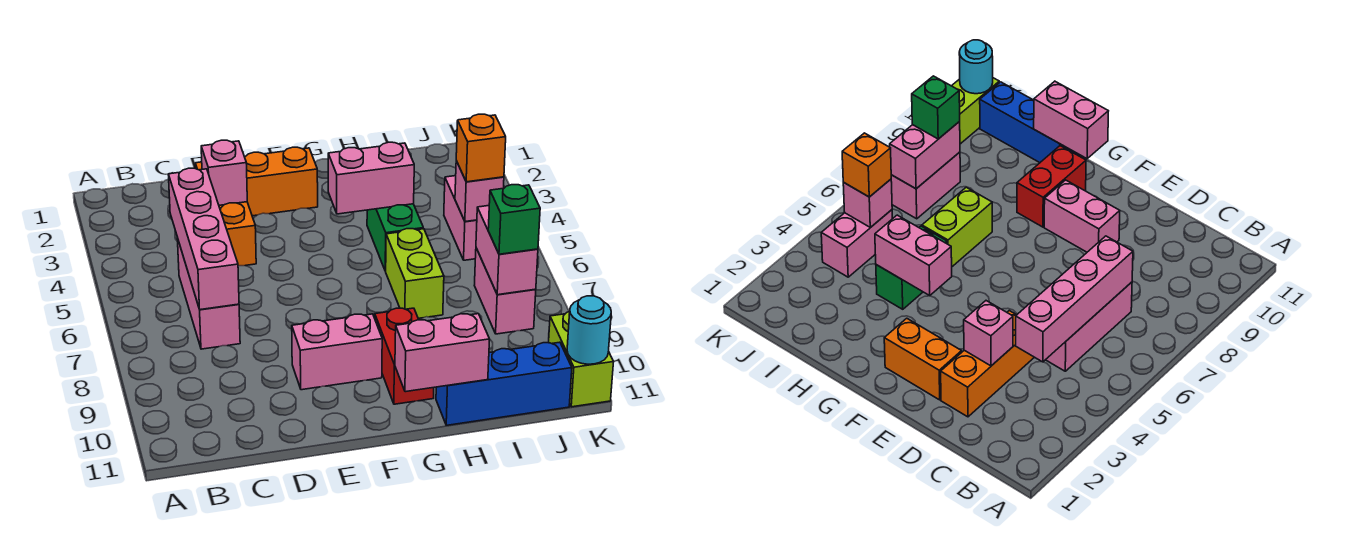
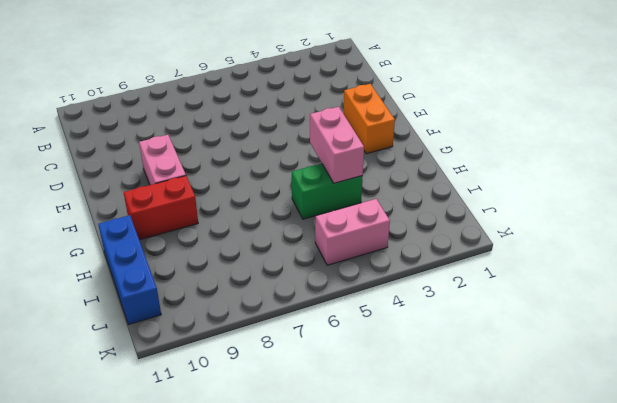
none -> pink 1x3 brick [177,238,240,349]
none -> orange 1x3 brick [195,162,256,266]
none -> lime 1x2 brick [386,229,444,318]

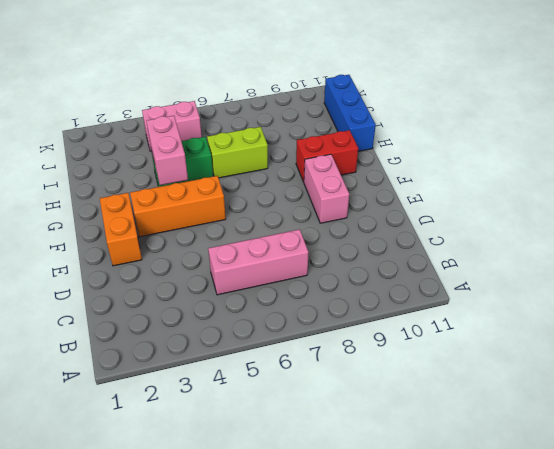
orange 1x3 brick [130,176,226,237] -> orange 1x3 brick moved to [195,162,256,266]
none -> pink 1x2 brick [474,248,536,334]
none -> lime 1x2 brick [549,312,613,407]
none -> pink 1x4 brick [168,168,239,310]

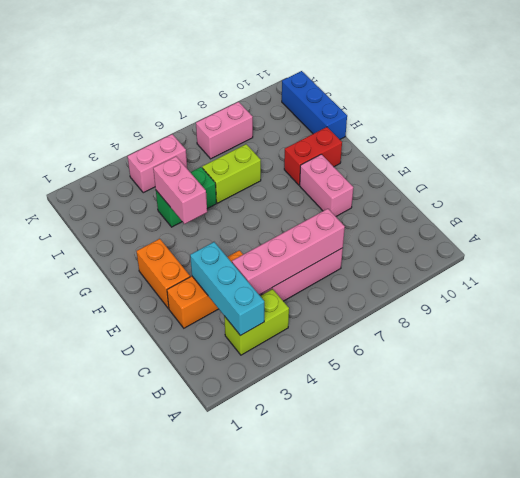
lime 1x2 brick [224,289,289,355] -> lime 1x2 brick moved to [549,312,613,407]
cyan 1x3 brick [190,242,264,336] -> pink 1x1 brick [201,140,247,205]
none -> pink 1x2 brick [395,314,490,392]
none -> pink 1x1 brick [455,161,504,222]
none -> pink 1x2 brick [476,206,538,295]

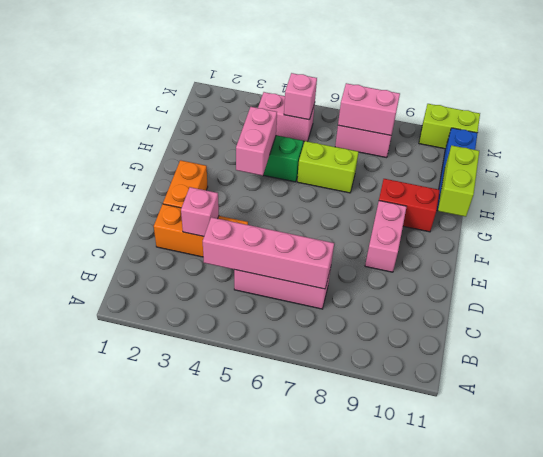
lime 1x2 brick [438,145,479,217] -> pink 1x2 brick [395,314,490,392]
none -> cyan 1x1 round brick [567,296,611,364]
none -> orange 1x1 brick [456,114,506,182]
none -> green 1x1 brick [488,185,540,254]

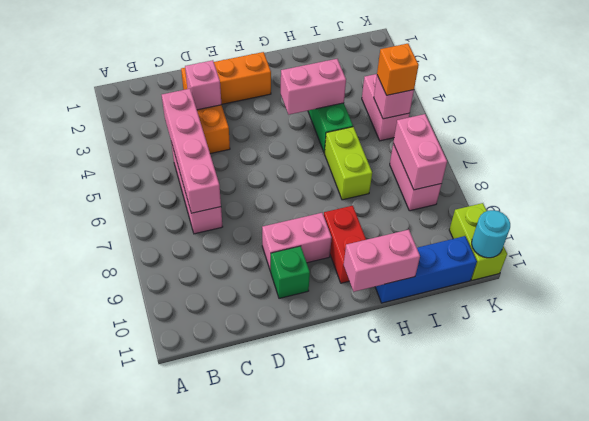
green 1x1 brick [271,246,310,298] -> green 1x1 brick moved to [488,185,540,254]

